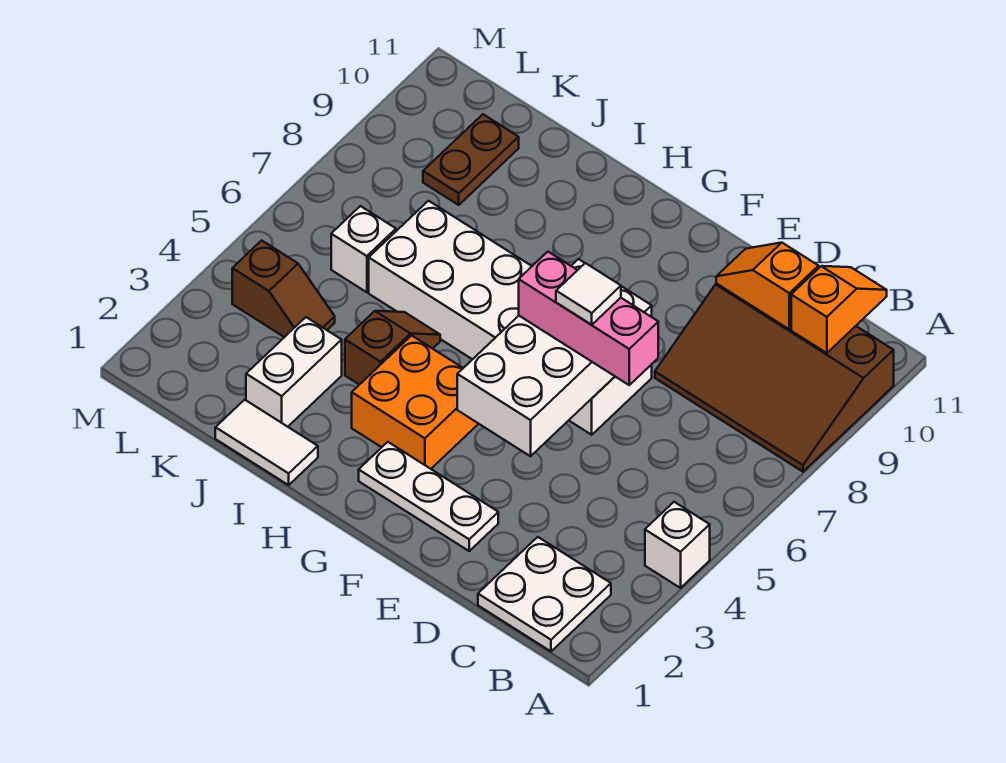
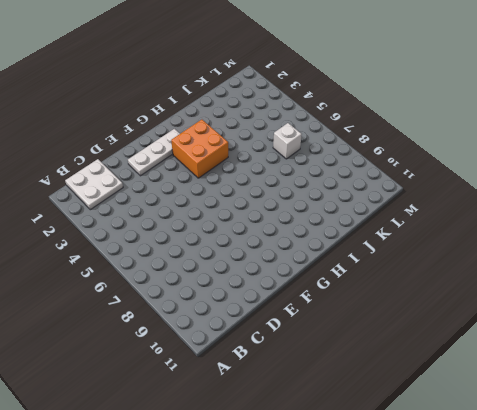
none -> white 1x1 brick [645,502,710,588]
none -> brown 3x4 slope [655,283,894,472]
none -> white 2x6 brick [369,201,652,435]

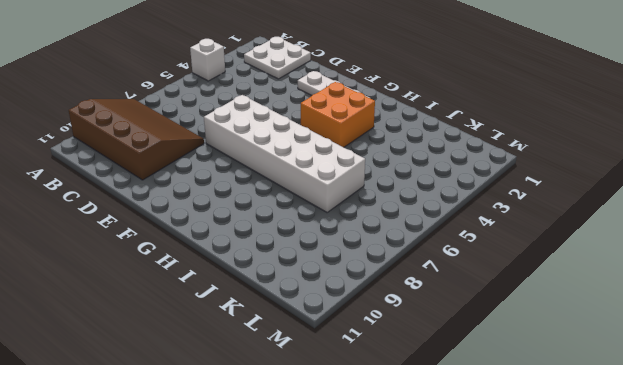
none -> white 1x2 tile [215,400,318,485]
none -> brown 1x2 slope [345,311,440,385]
none -> white 1x2 brick [246,317,342,427]

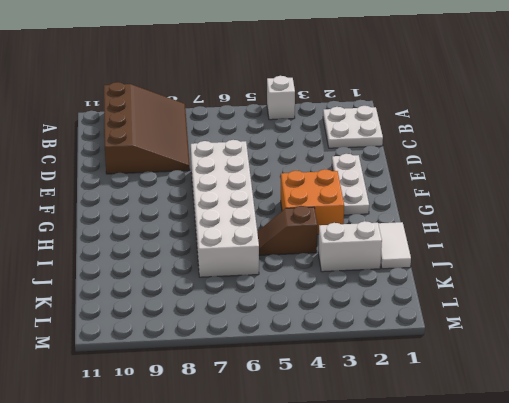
none -> brown 1x2 slope [232,240,335,337]
none -> white 1x1 brick [331,206,396,292]
none -> brown 1x2 plate [423,114,519,205]

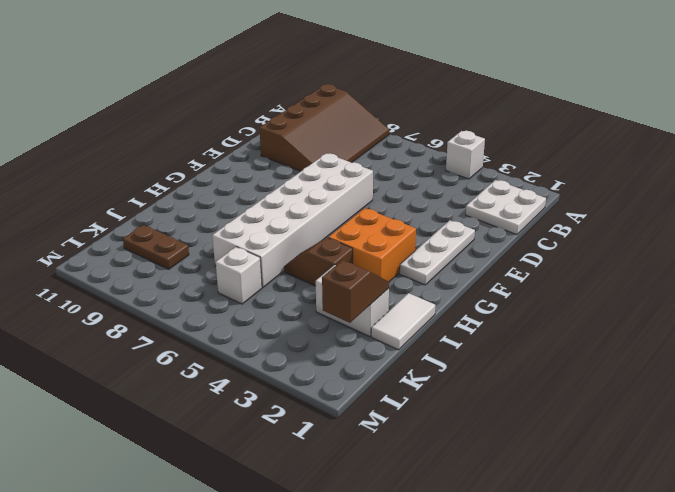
brown 1x2 slope [322,260,389,323] -> brown 1x2 slope moved to [232,240,335,337]
none -> orange 1x2 slope [791,266,887,353]
none -> orange 1x2 slope [716,243,819,329]
none -> white 2x4 brick [457,259,652,456]

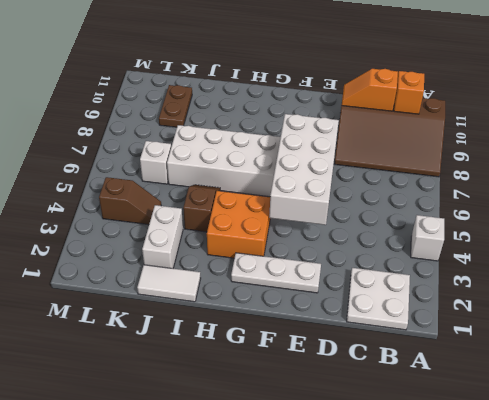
none -> pink 1x3 brick [519,252,658,385]
none -> white 1x1 tile [556,263,621,325]

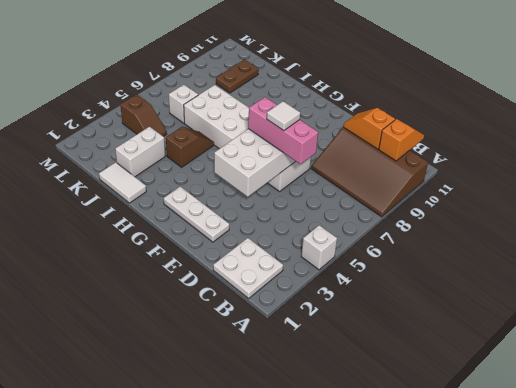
none -> orange 2x2 brick [352,336,478,469]

